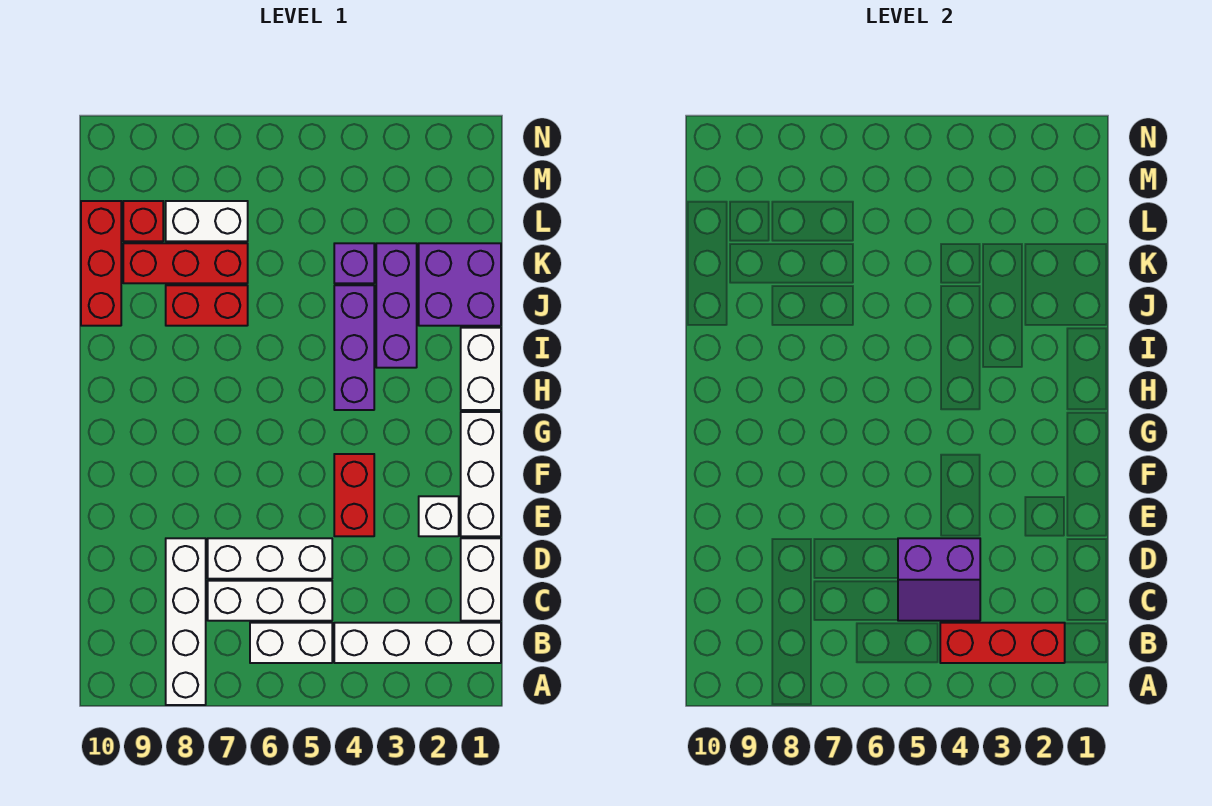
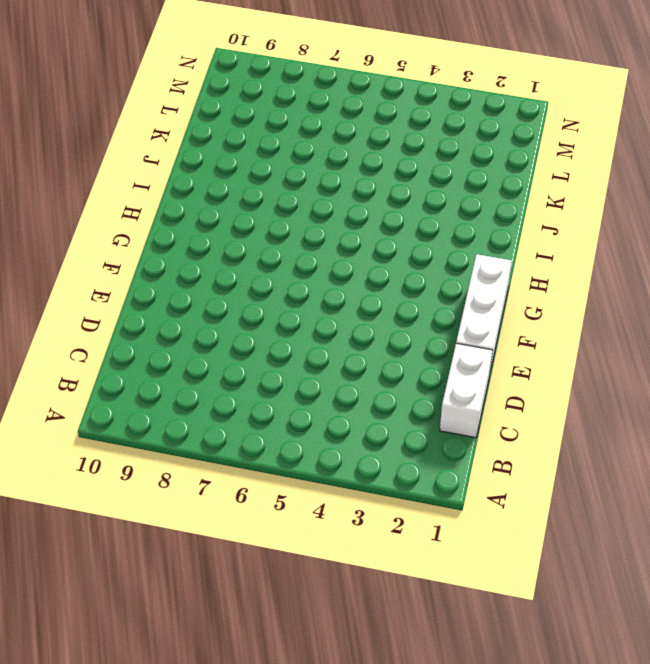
none -> white 1x4 brick [166,538,206,705]
none -> white 1x4 brick [334,623,501,663]
none -> white 1x2 brick [250,623,332,663]

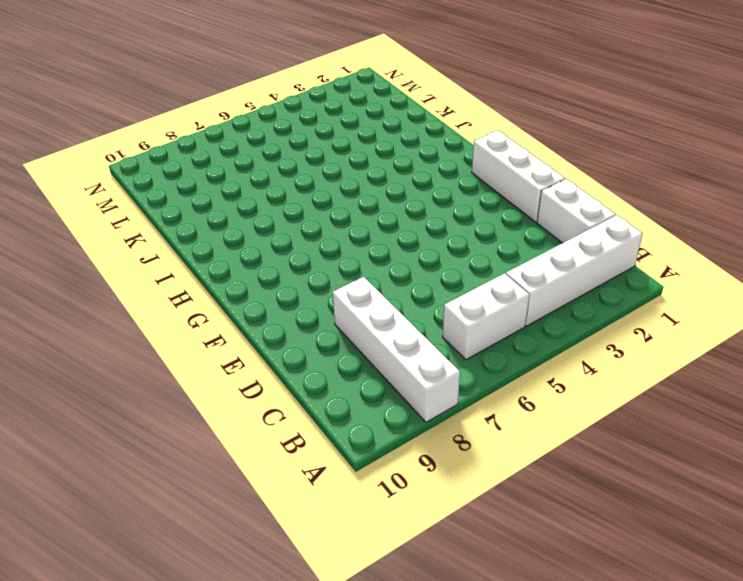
none -> white 1x3 brick [208,581,332,621]
none -> white 1x3 brick [208,538,332,579]
none -> white 1x1 brick [419,496,459,536]

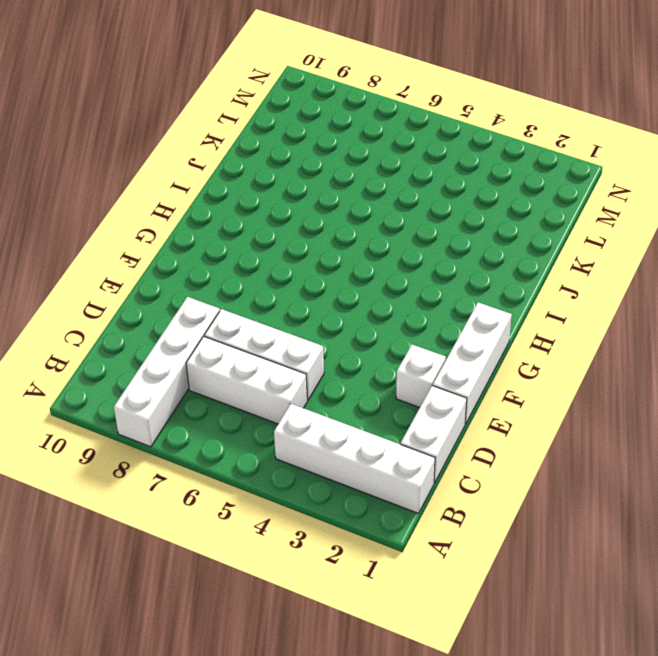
none -> white 1x2 brick [250,623,332,663]
none -> red 1x2 brick [334,454,374,536]
none -> white 1x2 brick [461,328,501,410]

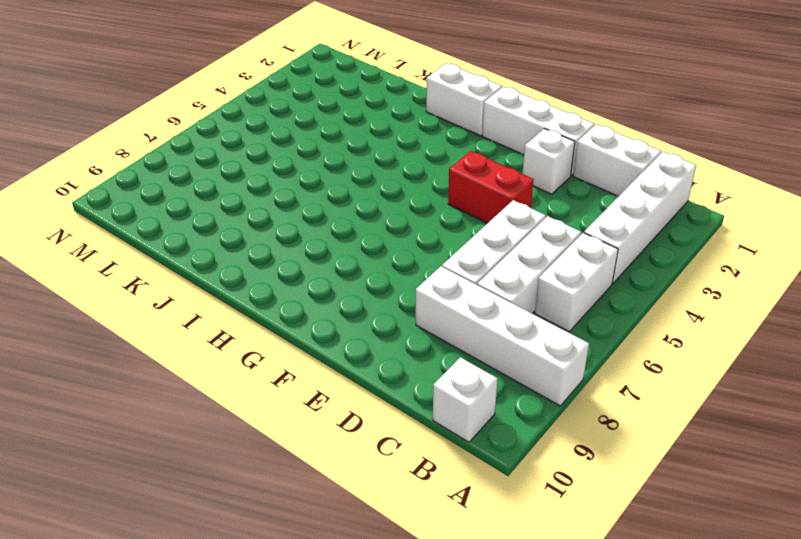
white 1x1 brick [433,357,498,442] -> none
none -> purple 1x3 brick [334,285,374,410]
none -> purple 1x3 brick [376,243,417,368]
none -> purple 2x2 brick [419,243,501,326]

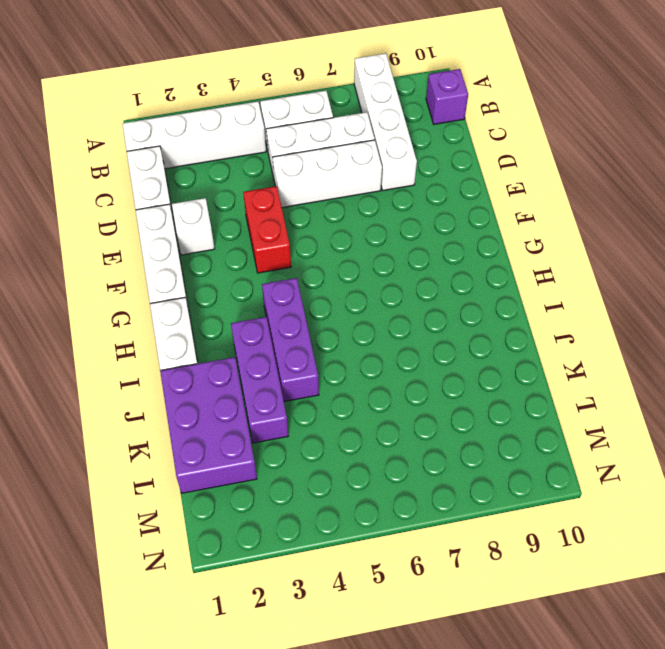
purple 1x1 brick [426,69,468,124] -> purple 1x1 brick moved to [334,243,374,283]
purple 2x3 brick [160,357,257,493] -> purple 2x2 brick [419,243,501,326]
none -> red 1x2 brick [166,285,248,326]
none -> red 1x3 brick [81,201,121,326]
none -> red 1x3 brick [123,243,248,283]

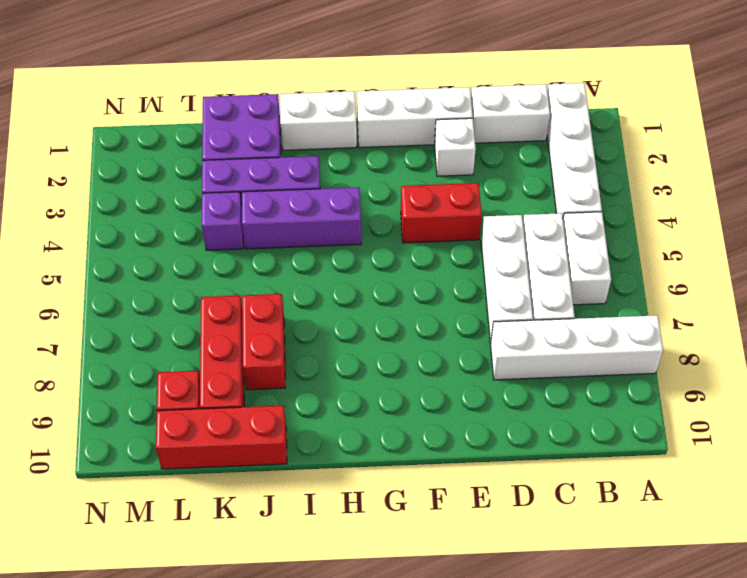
none -> white 1x2 brick [166,201,248,241]
none -> red 1x3 brick [940,623,1065,663]
none -> purple 2x2 slope [898,538,980,621]

